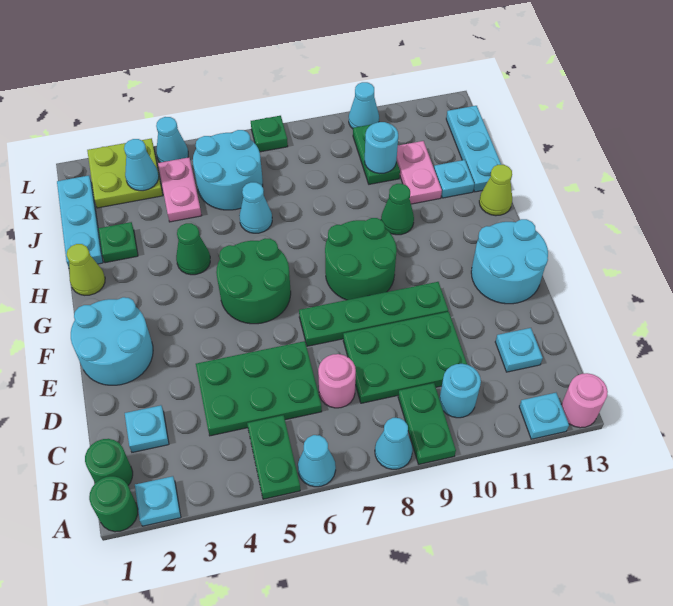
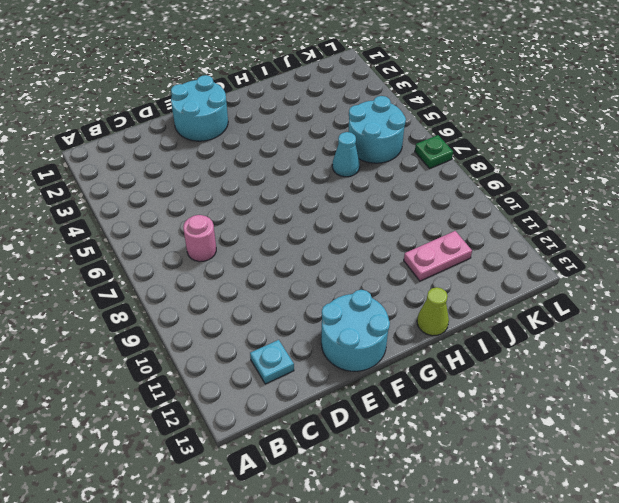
none -> green 1x1 round brick [89,476,138,532]
none -> cyan 1x1 plate [135,476,181,526]
none -> green 1x2 plate [247,415,300,499]
none -> cyan 1x1 cone [298,435,336,487]

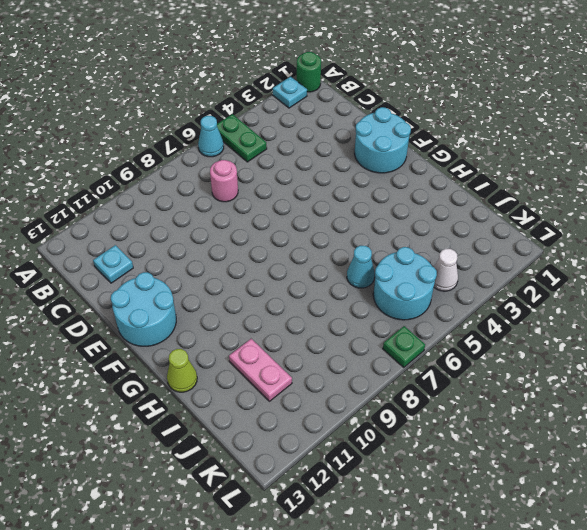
white 1x1 cone [434,249,458,291] -> pink 1x2 plate [158,157,202,222]
none -> cyan 1x1 cone [375,418,413,469]
none -> green 1x2 plate [398,383,456,464]
none -> cyan 1x1 plate [519,393,569,439]
none -> pink 1x1 round brick [561,373,608,428]

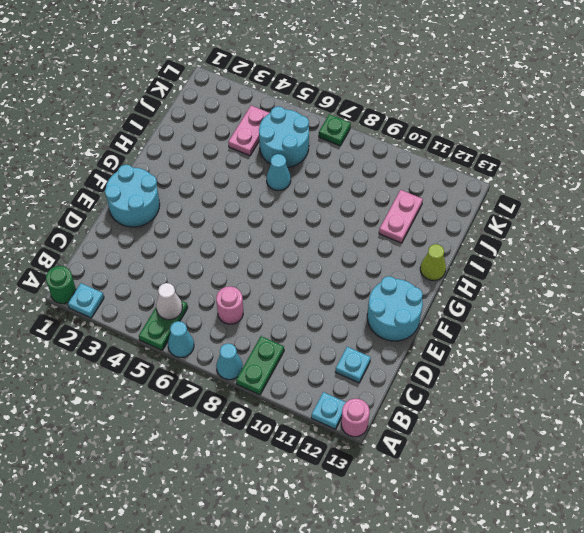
white 1x1 cone [156,283,182,320] -> none
none -> green 1x1 round brick [85,439,133,485]
none -> cyan 1x1 round brick [439,364,481,418]
none -> cyan 1x1 plate [125,405,169,452]
none -> green 2x3 plate [196,341,322,436]

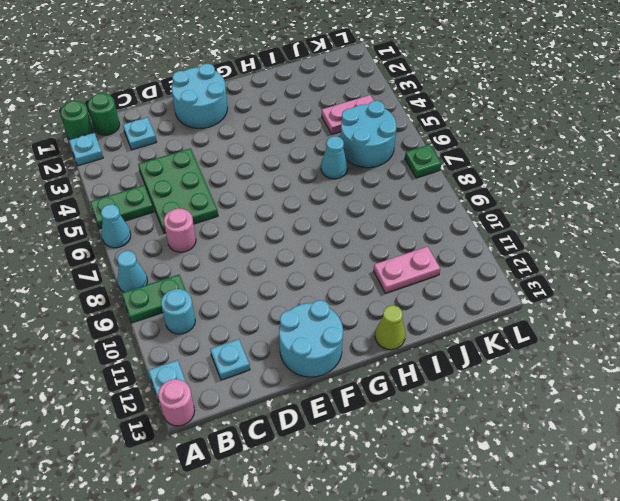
none -> green 2x3 plate [343,312,467,403]
none -> green 1x4 plate [299,282,448,346]
none -> green 2x2 round brick [216,238,291,324]
none -> green 2x2 round brick [325,218,397,300]

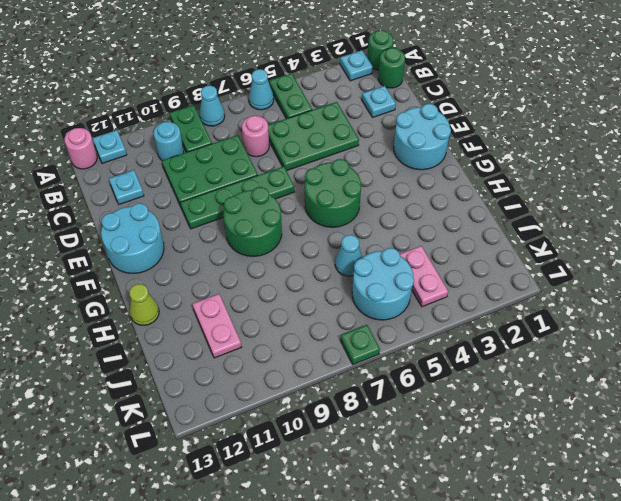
none -> lime 1x1 cone [67,244,105,295]
none -> green 1x1 cone [176,223,210,275]
none -> green 1x1 cone [381,184,414,235]
none -> cyan 1x3 plate [57,176,103,267]

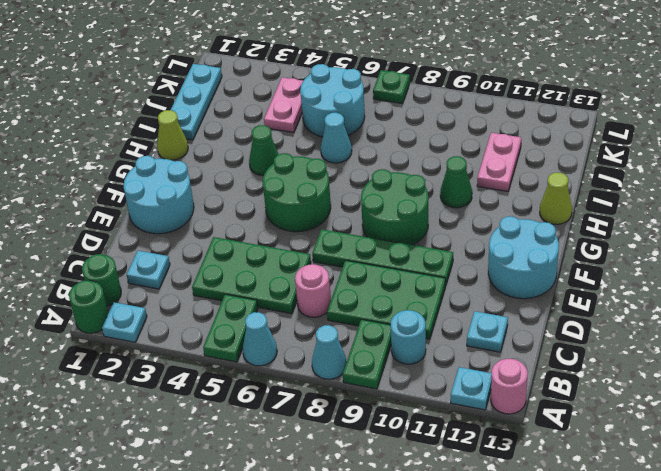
none -> green 1x1 plate [98,222,138,263]
none -> cyan 1x1 plate [434,160,474,198]
none -> cyan 1x3 plate [446,106,501,192]
none -> green 1x2 plate [353,125,400,184]

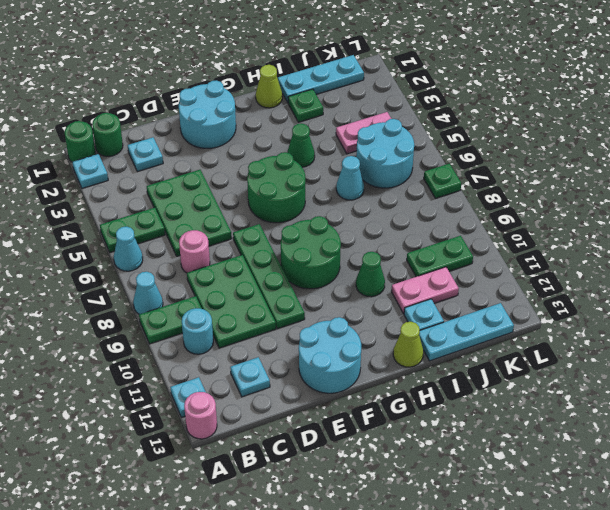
none -> lime 2x2 plate [87,138,163,208]
none -> cyan 1x1 cone [156,117,188,163]
none -> cyan 1x1 cone [349,82,379,129]
none -> cyan 1x1 round brick [365,122,398,174]

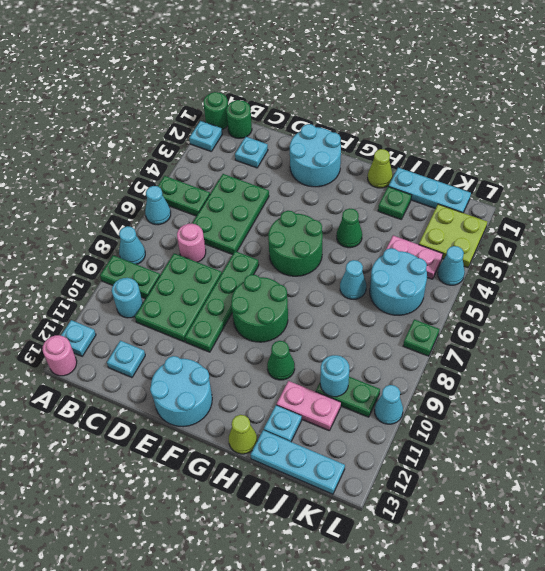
none -> cyan 1x1 cone [124,139,159,191]

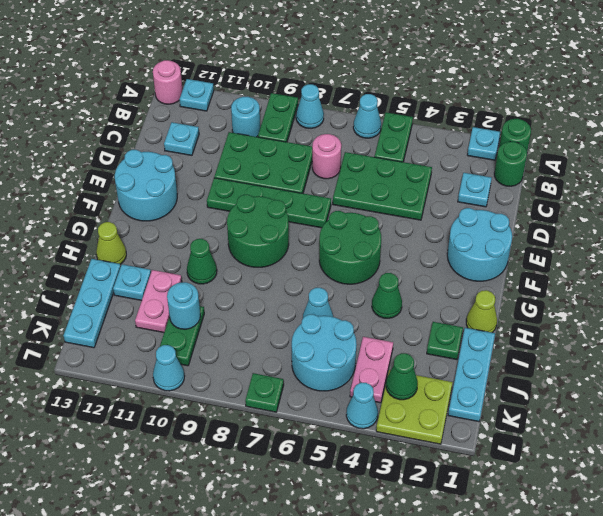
green 1x1 cone [386,353,418,400] -> cyan 1x1 cone [124,139,159,191]

